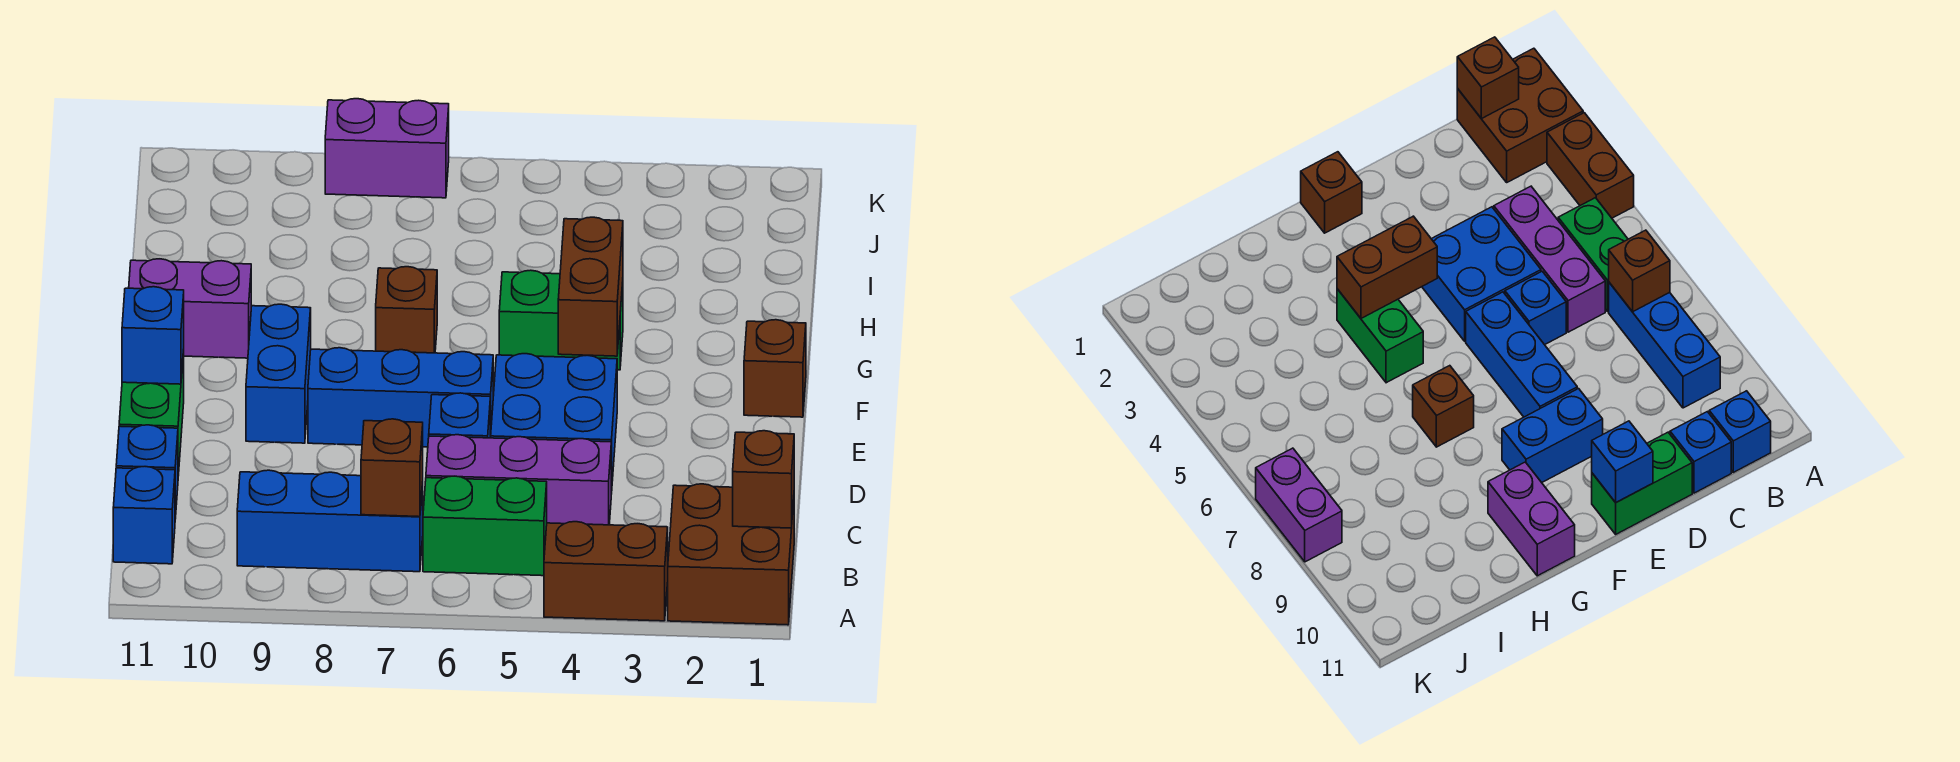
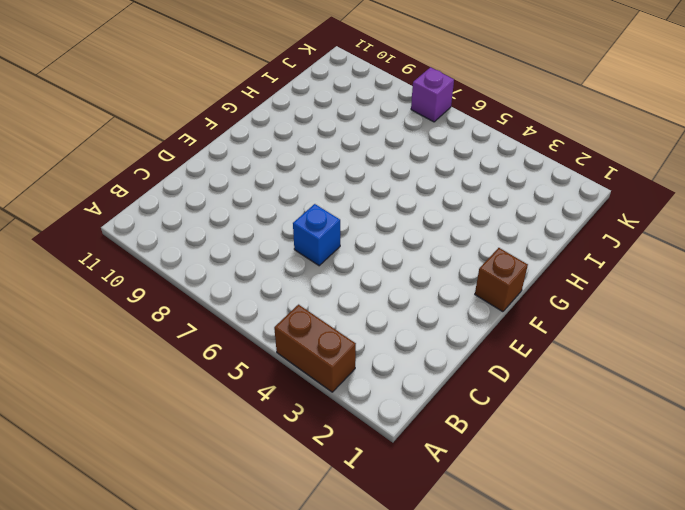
purple 1x1 brick [411,67,454,122] -> purple 1x2 brick [325,99,449,198]
none -> brown 2x2 brick [668,484,794,625]
none -> green 1x2 brick [423,476,547,576]
none -> blue 1x3 brick [237,470,423,572]

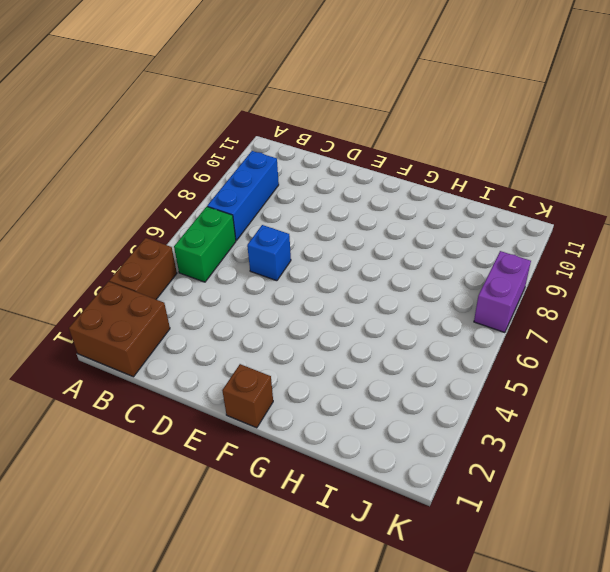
none -> blue 1x1 brick [113,467,175,564]
none -> purple 1x3 brick [426,435,611,525]
none -> blue 1x1 brick [116,425,178,519]

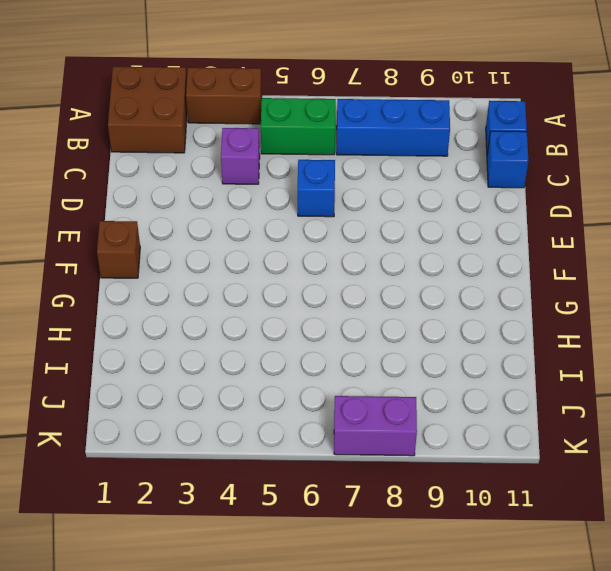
purple 1x1 brick [221,128,260,184] -> purple 1x3 brick [426,435,611,525]
none -> blue 2x2 brick [491,354,617,494]
none -> green 1x2 brick [119,350,184,476]
none -> blue 1x3 brick [308,348,493,447]

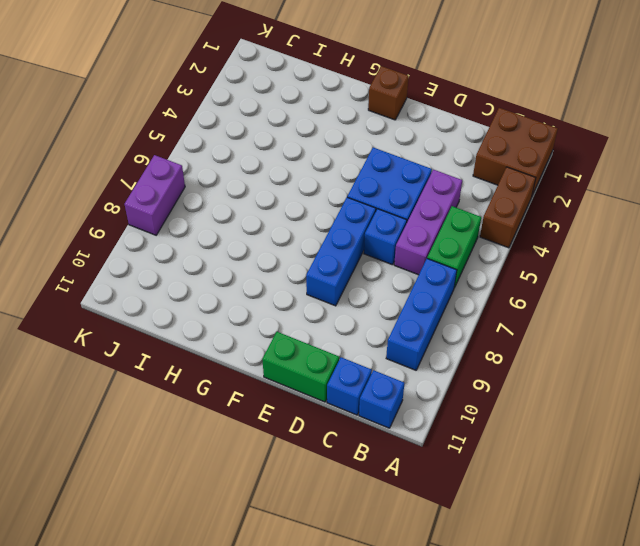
none -> blue 1x2 brick [246,304,311,443]
none -> green 1x2 brick [499,270,623,370]
none -> brown 1x1 brick [376,267,437,353]

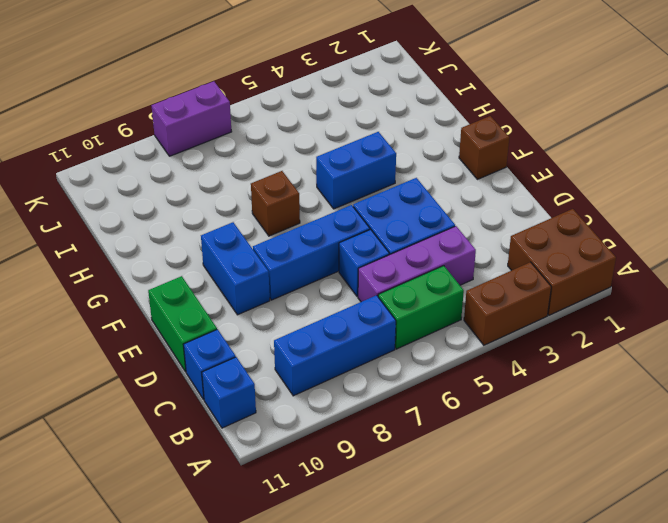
blue 1x2 brick [316,132,396,209] -> green 1x2 brick [499,270,623,370]
none -> purple 1x2 brick [129,259,251,358]
none -> brown 1x1 brick [733,431,794,528]
none -> brown 1x1 brick [361,419,423,517]

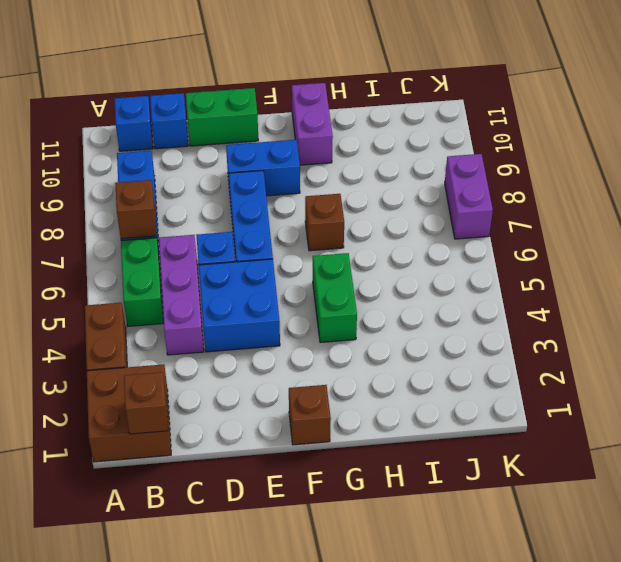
none -> blue 1x1 brick [122,287,184,384]
none -> brown 1x2 brick [558,217,623,356]

